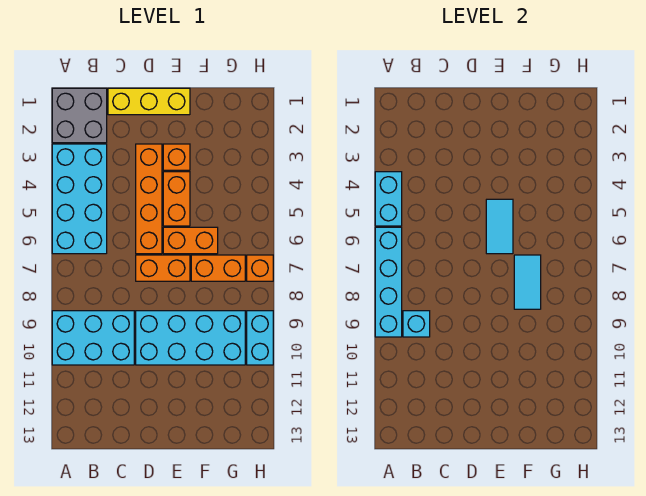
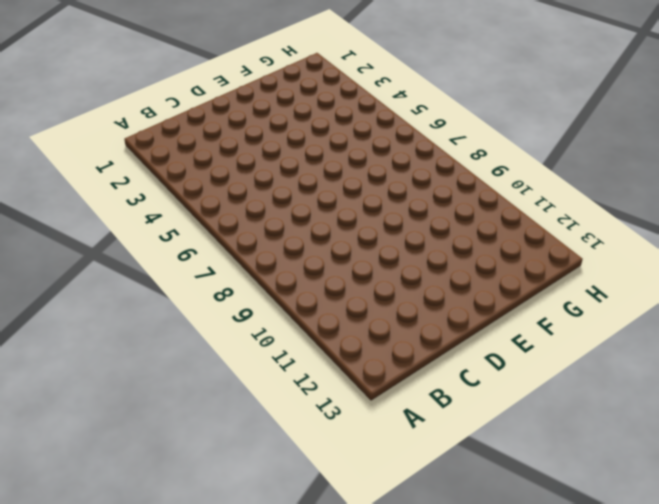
none -> grey 2x2 brick [52,88,107,143]
none -> cyan 2x4 brick [52,144,107,254]
none -> cyan 2x3 brick [52,311,134,365]

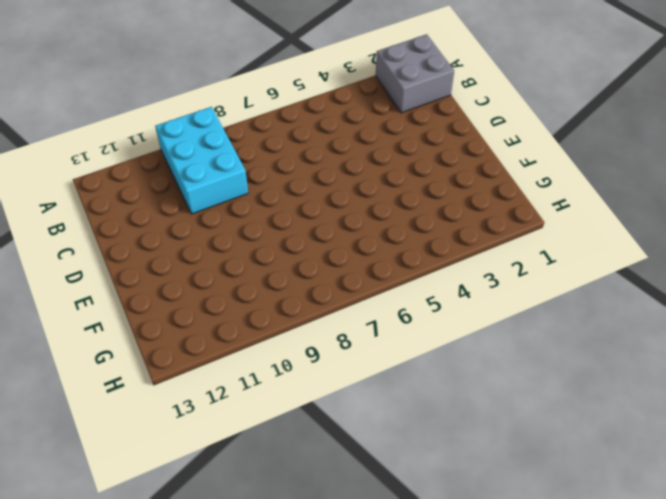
none -> cyan 2x4 brick [52,144,107,254]
none -> yellow 1x3 brick [108,88,190,115]
none -> orange 1x4 brick [136,144,162,254]

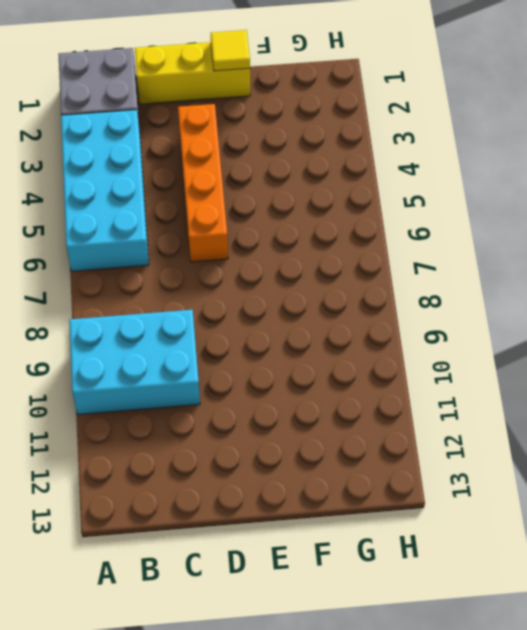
yellow 1x1 tile [211,30,250,71] -> none
none -> orange 1x2 brick [136,255,190,281]
none -> cyan 2x4 brick [136,311,245,365]
none -> orange 1x1 brick [163,144,190,170]

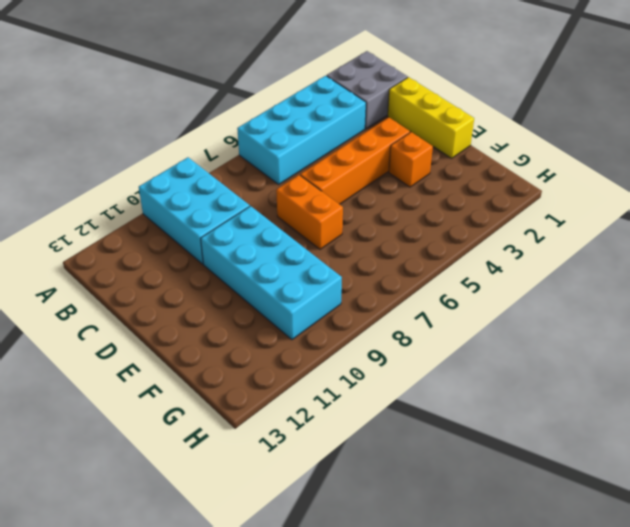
none -> orange 1x2 brick [163,172,190,226]
none -> orange 1x2 brick [163,227,218,254]
none -> orange 1x2 brick [191,255,245,281]

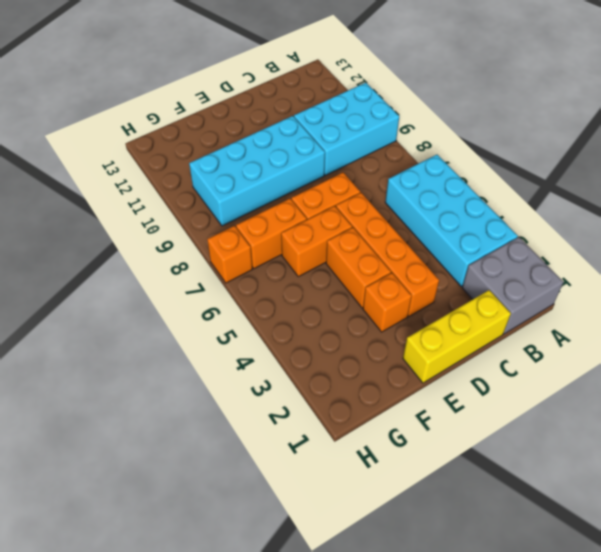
none -> cyan 1x2 brick [247,311,273,365]
none -> cyan 1x2 brick [375,172,402,226]
none -> cyan 1x4 brick [375,227,402,337]

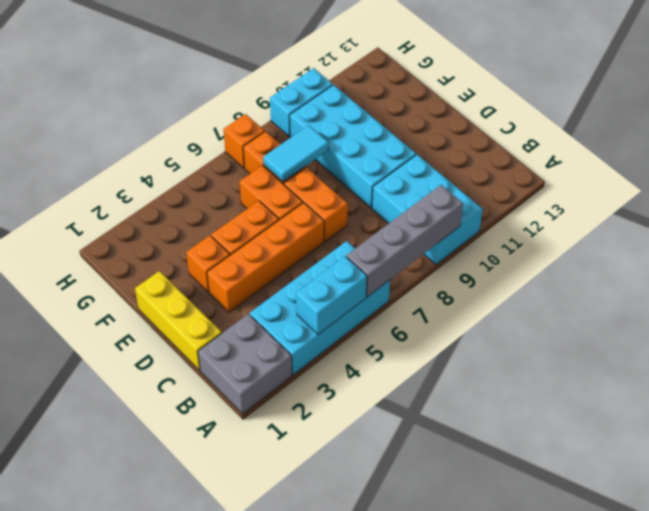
grey 1x4 brick [346,185,463,297] -> cyan 1x4 brick [375,227,402,337]
none -> cyan 1x1 brick [403,311,430,337]
none -> cyan 1x2 tile [486,199,513,254]

